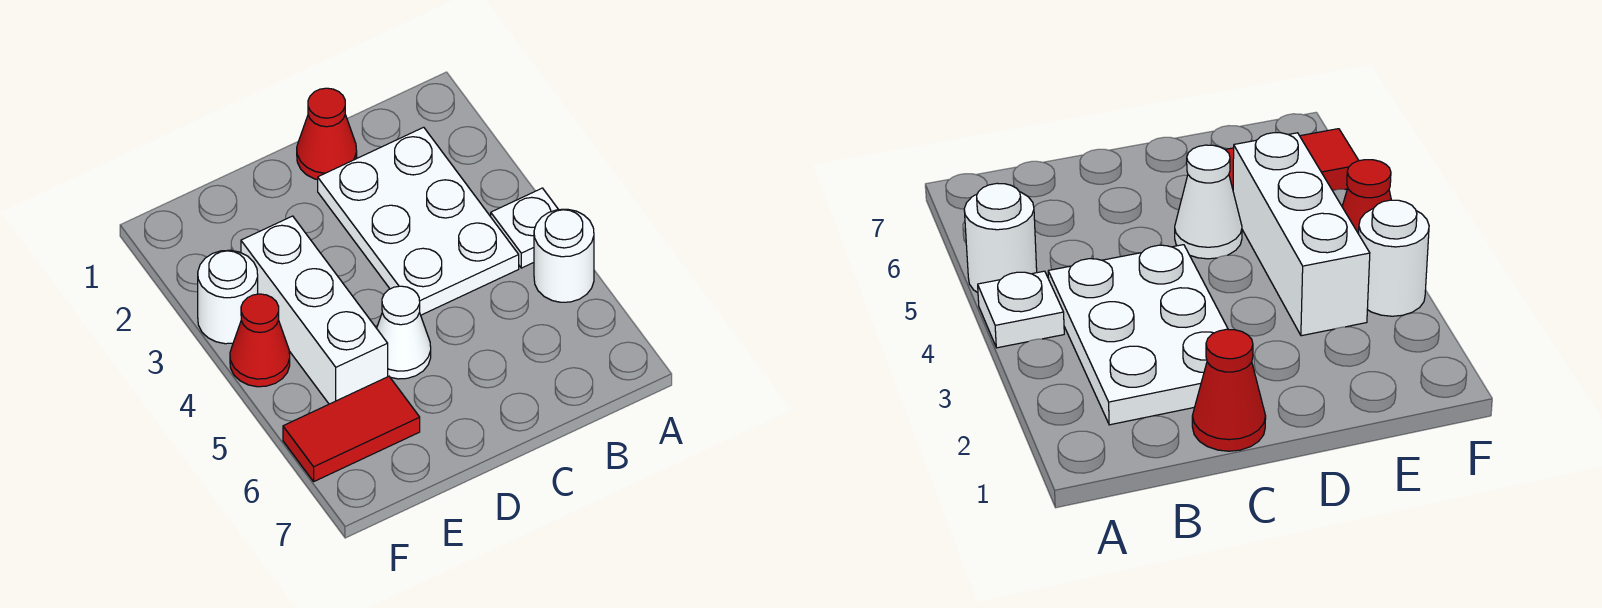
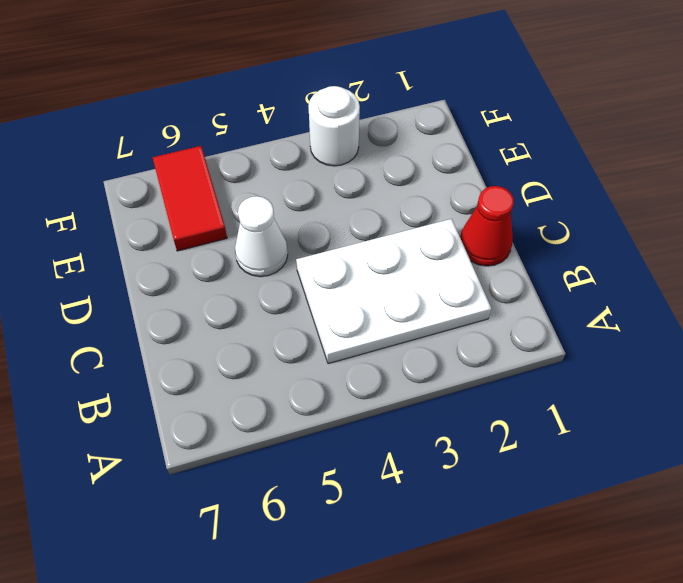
none -> white 1x1 plate [491,188,559,268]
none -> white 1x1 round brick [534,209,594,302]

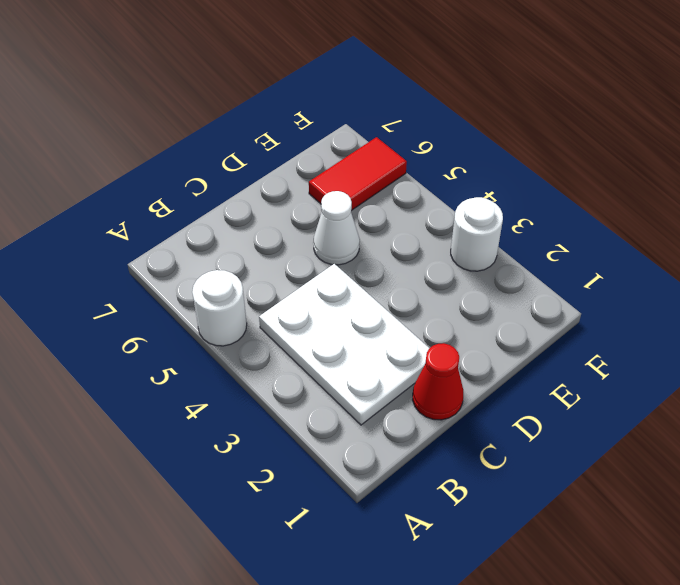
none -> white 1x1 plate [491,188,559,268]
none -> white 1x3 brick [241,216,388,404]

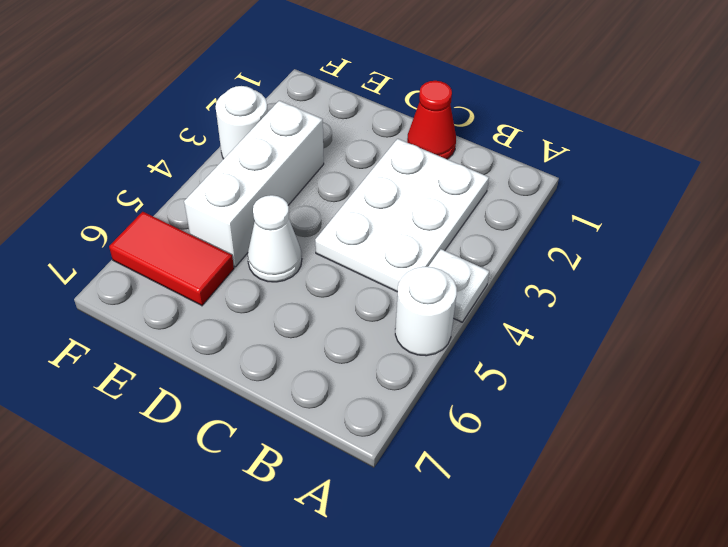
none -> red 1x1 cone [230,294,290,387]

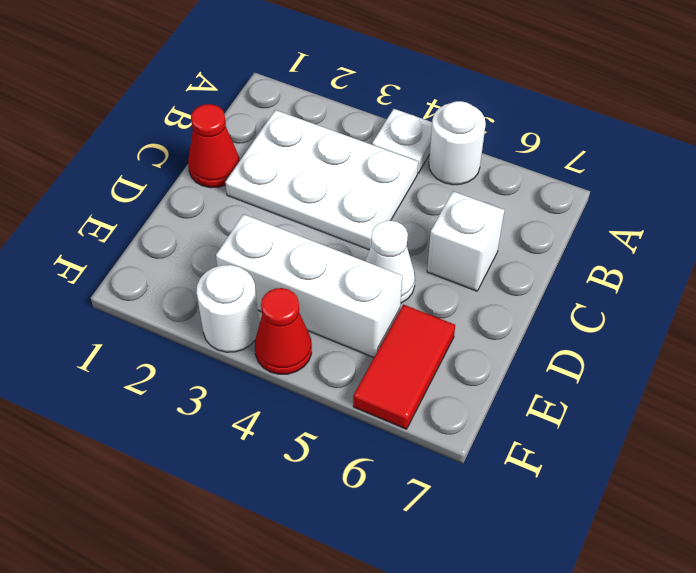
white 1x1 brick [427,191,504,291] -> none

